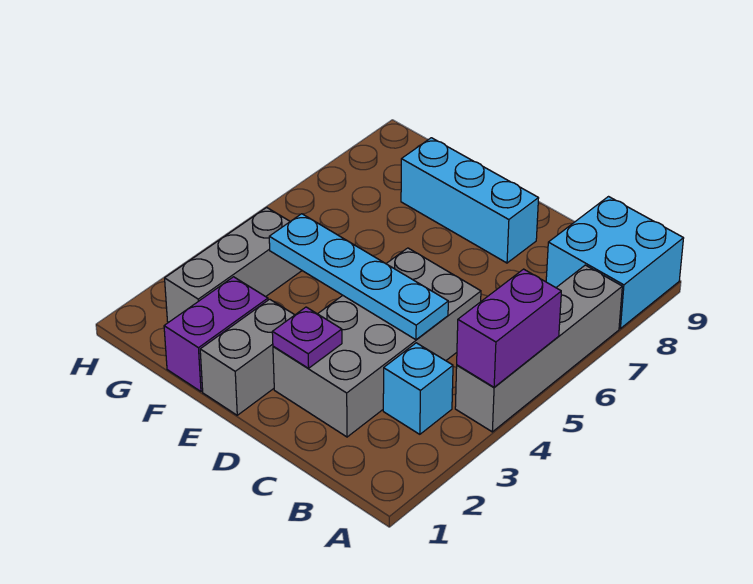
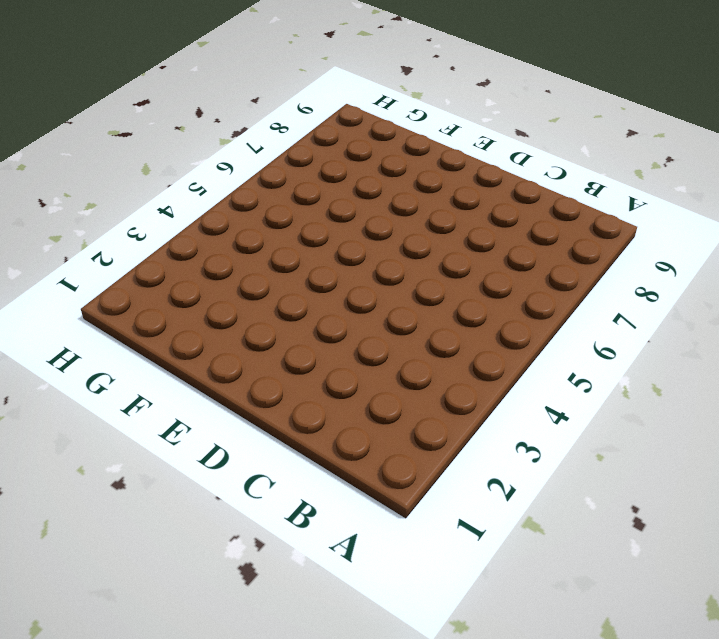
none -> grey 1x4 brick [455,265,622,432]
none -> cyan 2x2 brick [546,197,684,329]

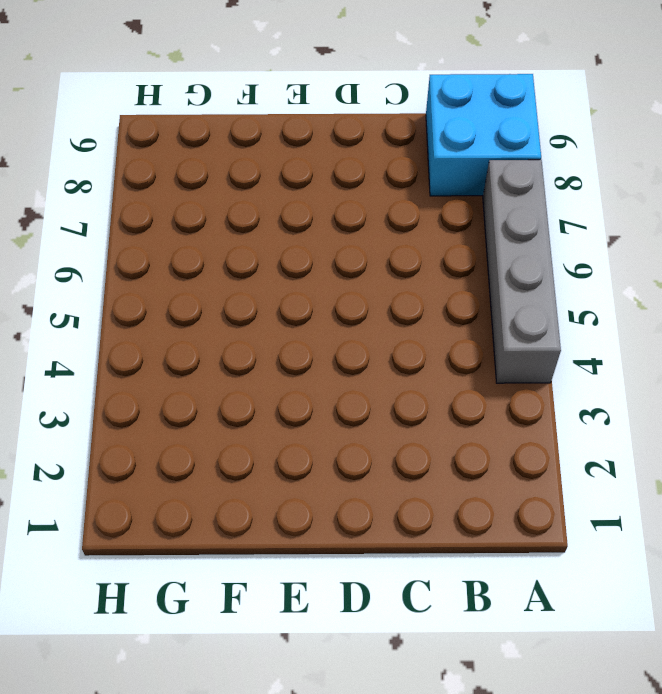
none -> cyan 1x1 brick [383,343,453,434]
none -> grey 2x4 brick [273,248,481,437]

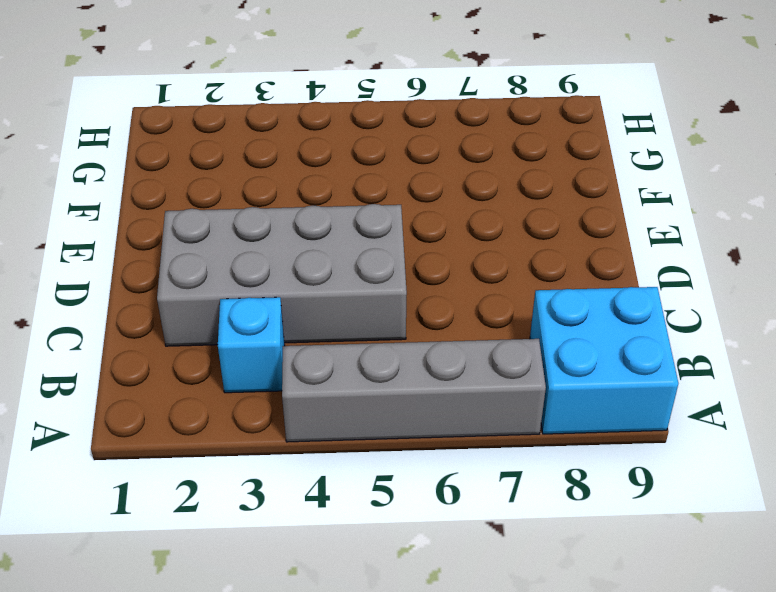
none -> cyan 1x3 brick [401,138,539,263]
none -> grey 1x2 brick [200,299,294,415]

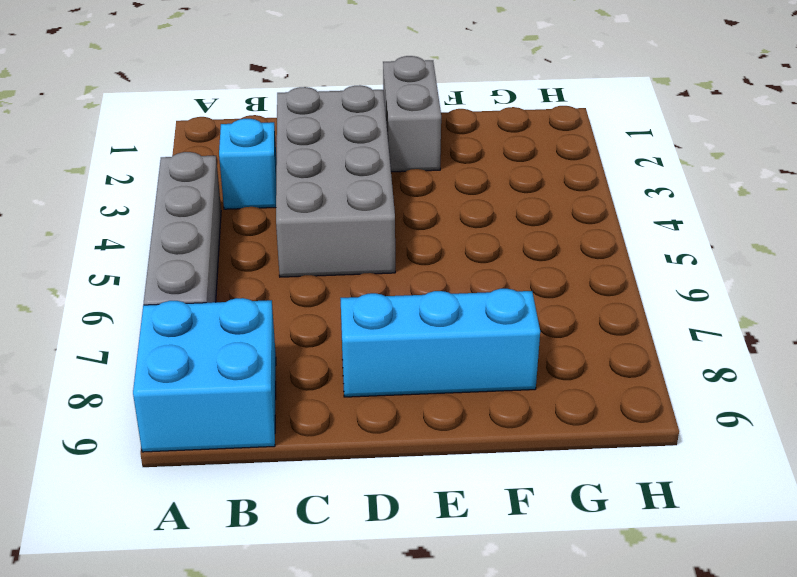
none -> purple 1x2 brick [164,277,268,391]
none -> grey 1x3 brick [165,207,301,322]

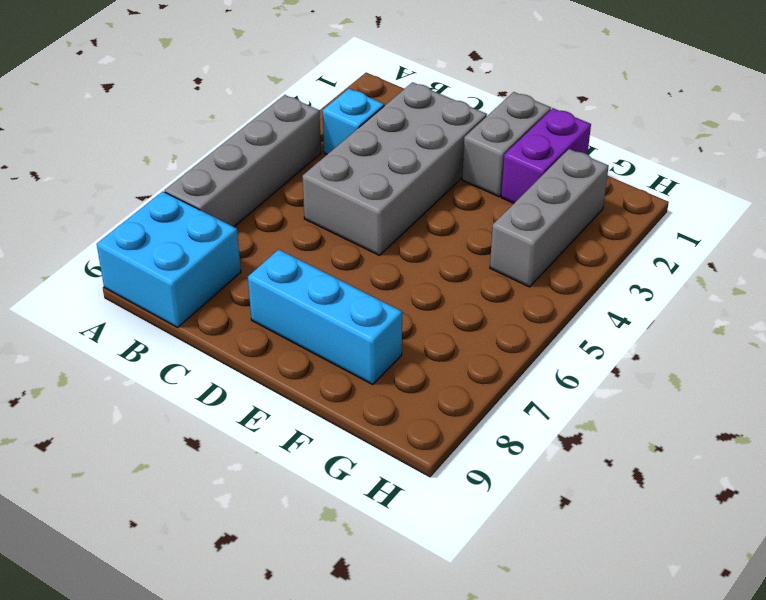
none -> purple 1x2 brick [457,269,561,387]
none -> cyan 1x4 plate [269,214,448,340]

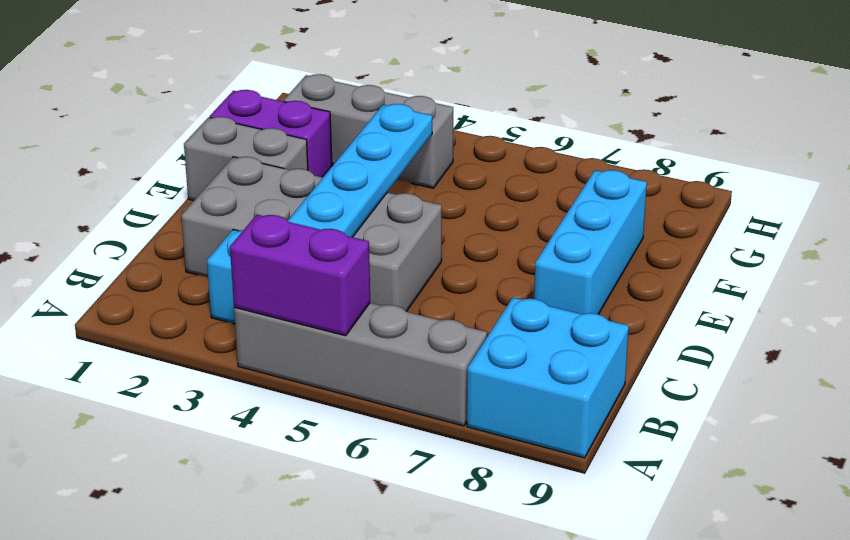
none -> purple 1x1 plate [272,307,342,368]

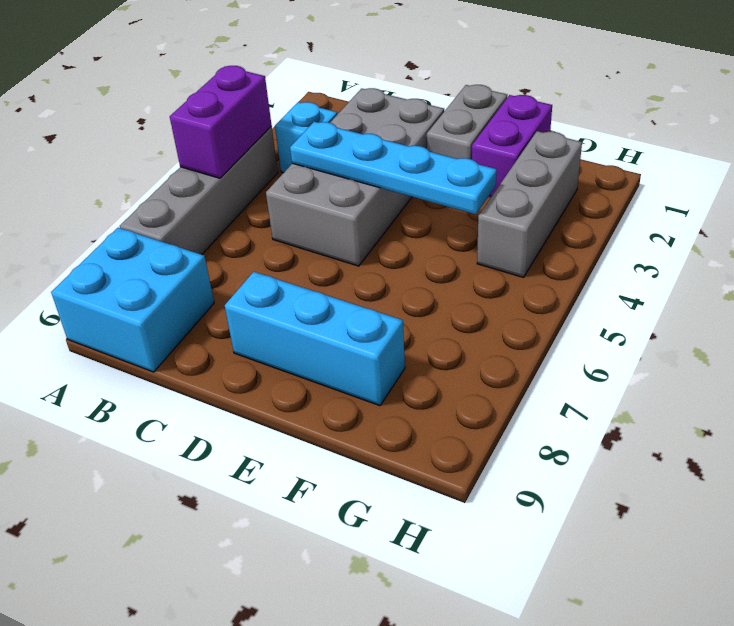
none -> purple 1x1 plate [272,307,342,368]

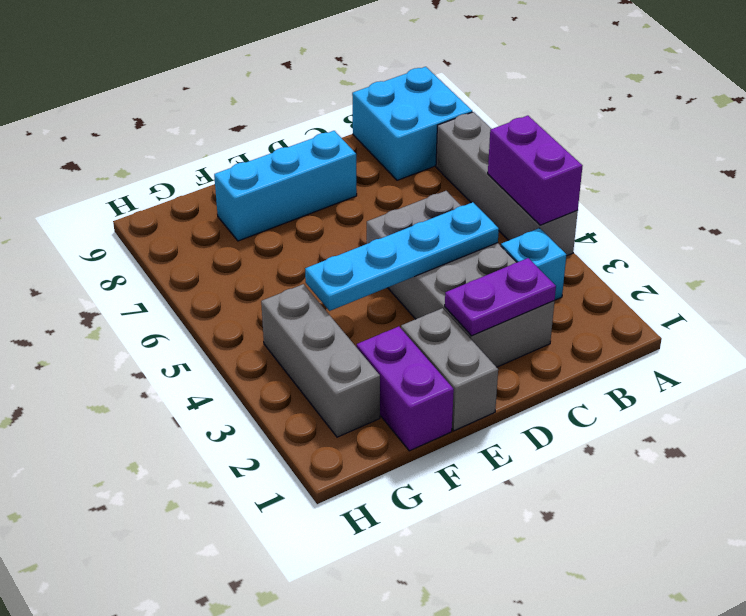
purple 1x2 plate [445,258,556,336] -> purple 1x1 plate [272,307,342,368]

